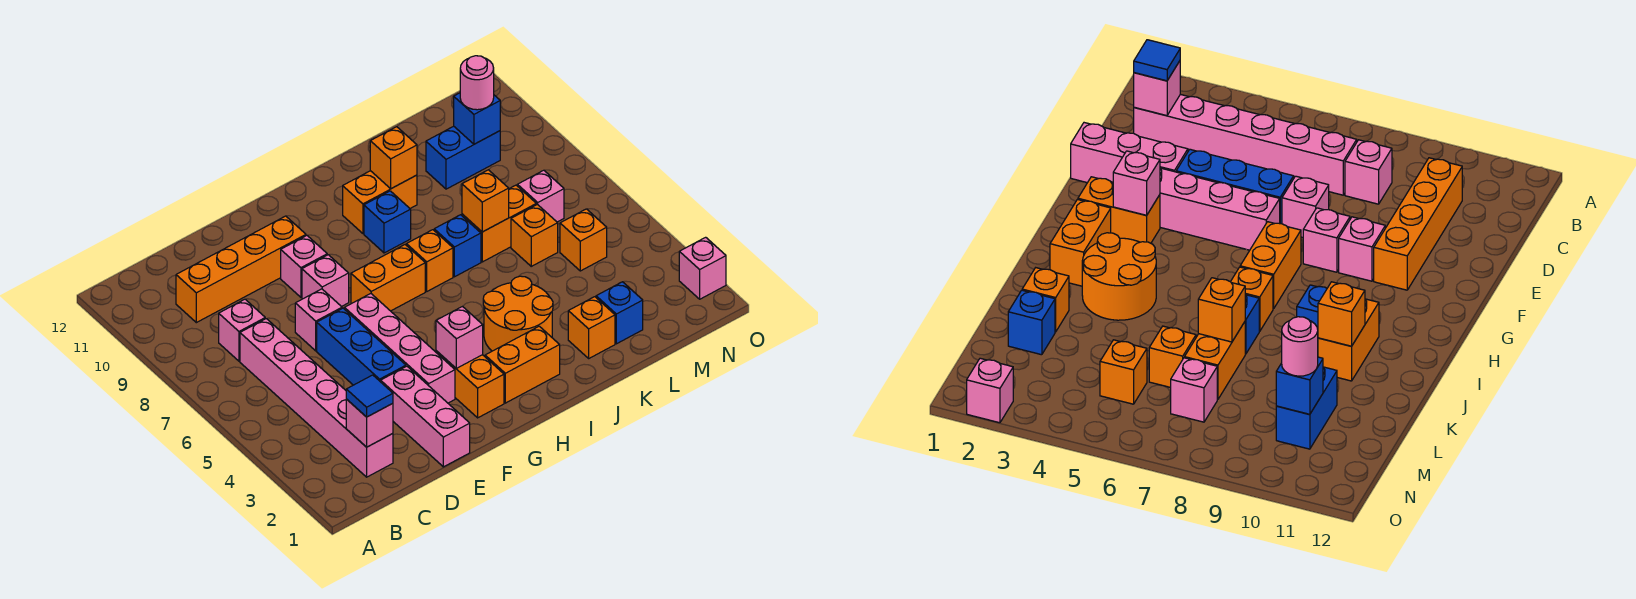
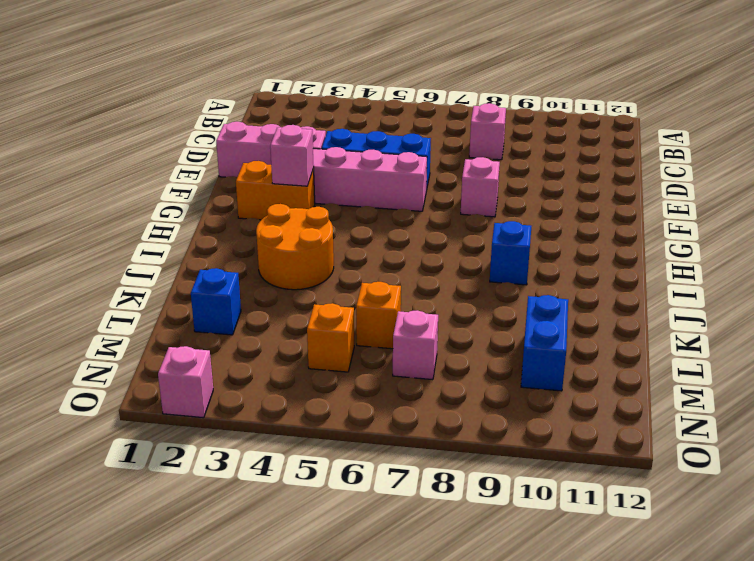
none -> pink 1x6 brick [240,319,393,477]
none -> orange 1x4 brick [176,216,306,323]
none -> pink 1x1 brick [295,289,342,351]
none -> pink 1x1 brick [281,236,327,297]

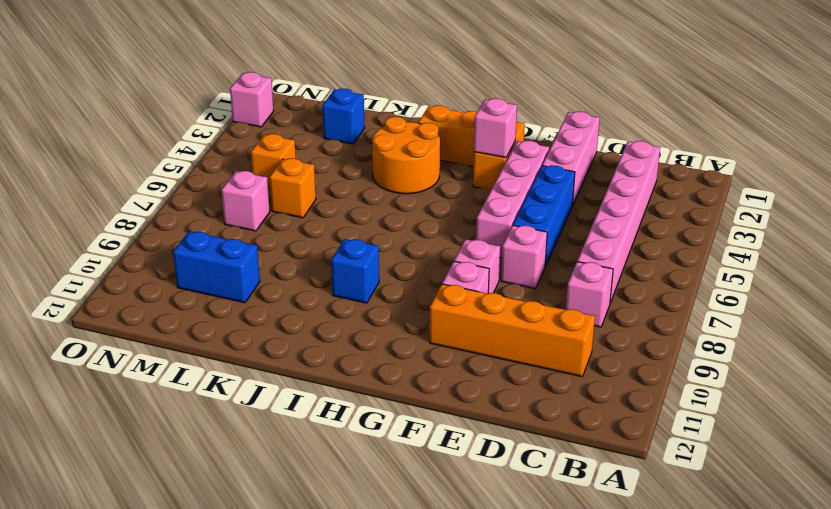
none -> orange 1x2 brick [351,245,425,311]
none -> orange 1x1 brick [406,230,453,291]
none -> orange 1x2 brick [343,171,417,233]
none -> blue 1x1 brick [434,215,481,277]

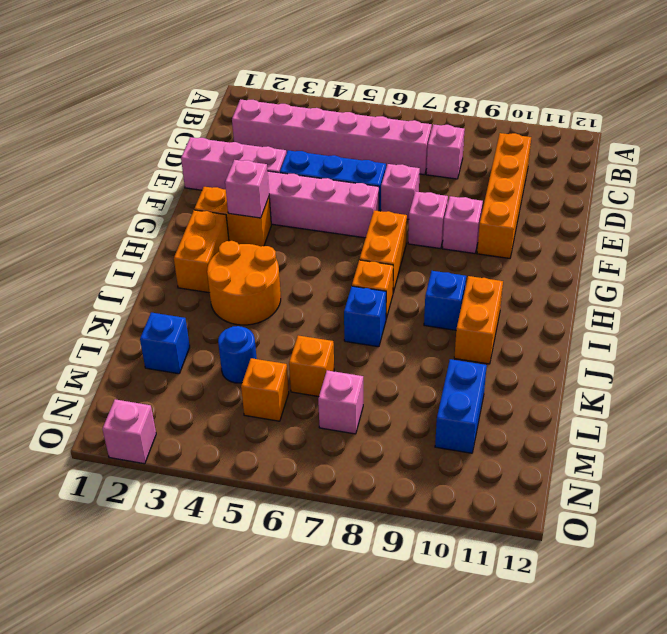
blue 1x1 round brick [218,326,257,383] -> none
none -> orange 1x1 brick [568,297,615,358]
none -> orange 1x2 brick [462,185,536,262]
none -> pink 1x1 brick [346,399,393,447]
none -> orange 1x1 brick [370,127,417,189]

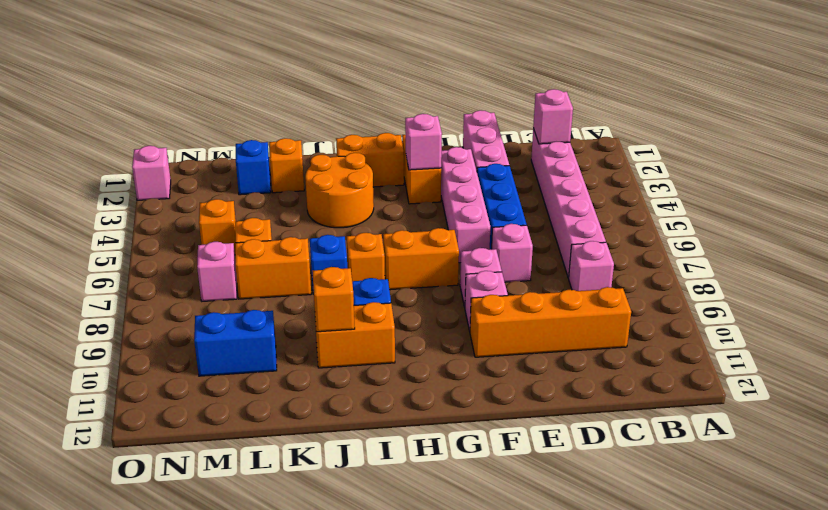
none -> orange 1x1 brick [462,170,509,232]
none -> blue 1x1 brick [454,93,500,144]
none -> blue 1x1 tile [346,375,393,417]
none -> pink 1x1 round brick [460,56,494,110]

